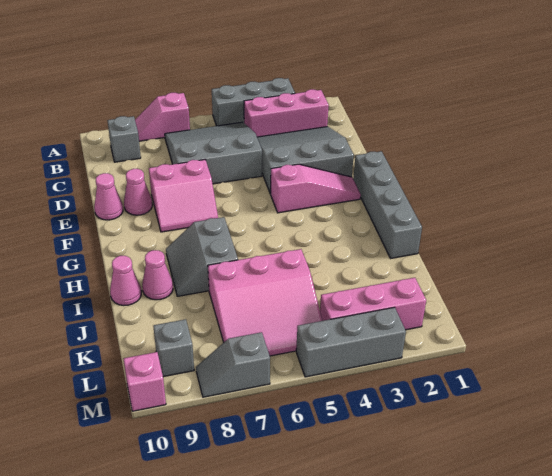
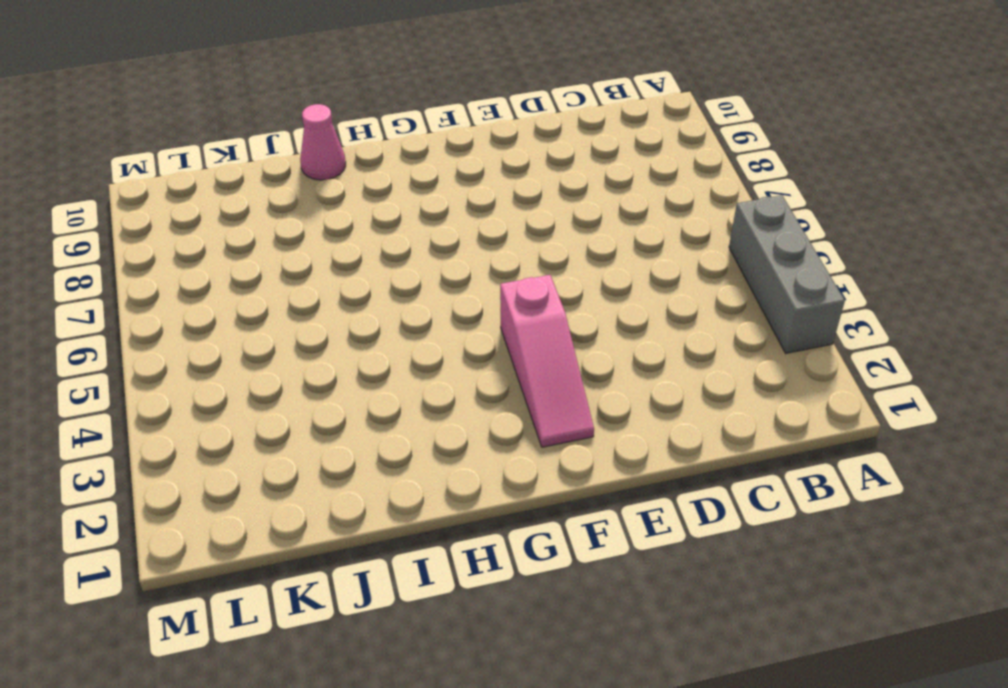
none -> pink 1x2 slope [135,93,190,141]
none -> pink 1x3 brick [244,89,329,137]
none -> grey 3x3 slope [165,122,262,184]

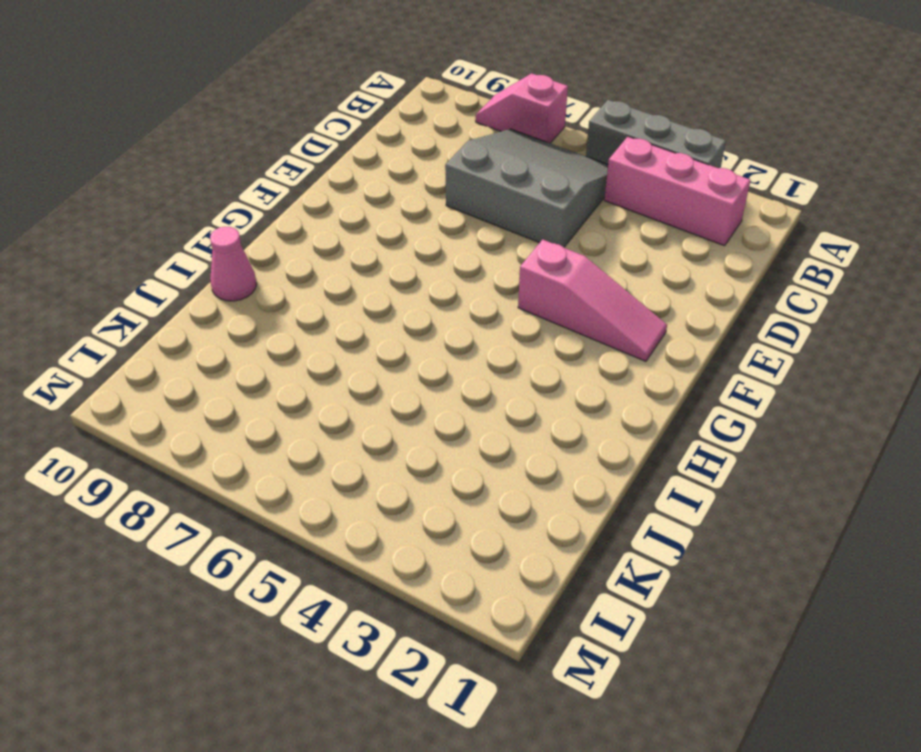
none -> grey 1x1 brick [107,116,141,162]
none -> grey 3x3 slope [257,127,354,194]
none -> pink 2x2 slope [149,160,218,232]

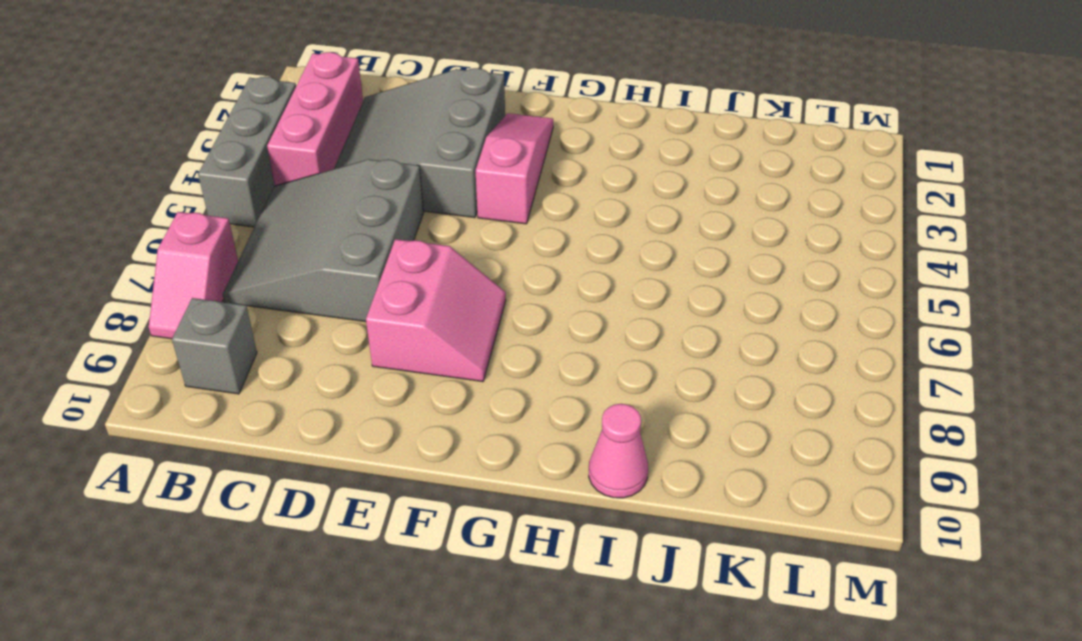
none -> pink 1x1 cone [124,169,152,215]
none -> pink 1x1 cone [94,173,123,220]
none -> grey 1x4 brick [353,151,422,258]

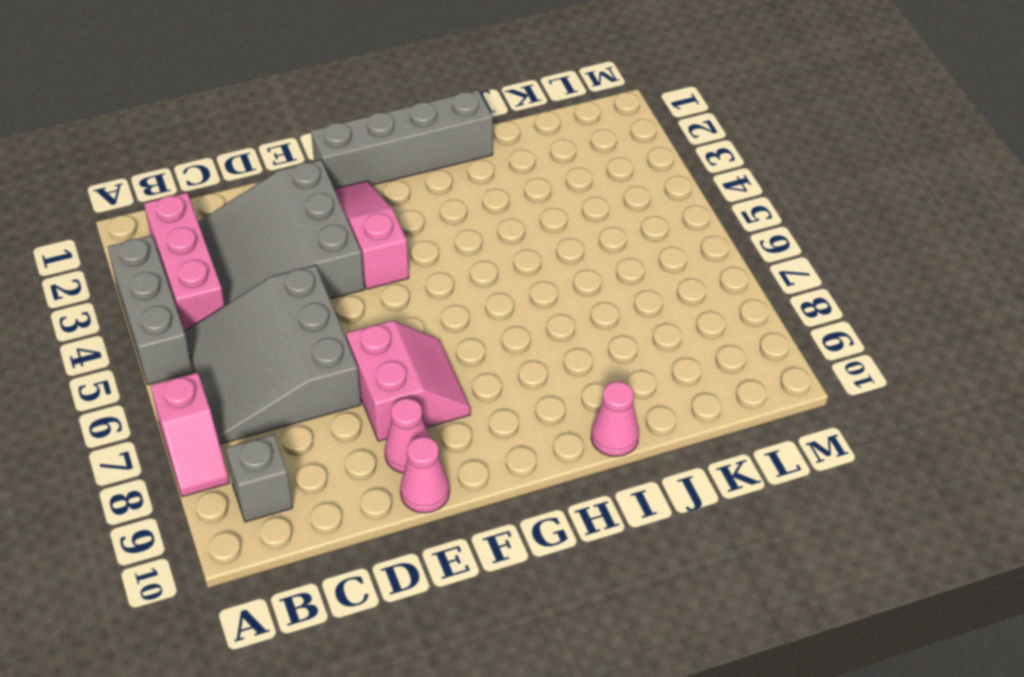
none -> grey 2x2 slope [166,217,238,296]
none -> pink 1x1 cone [142,250,173,300]
none -> pink 3x3 slope [208,249,322,356]

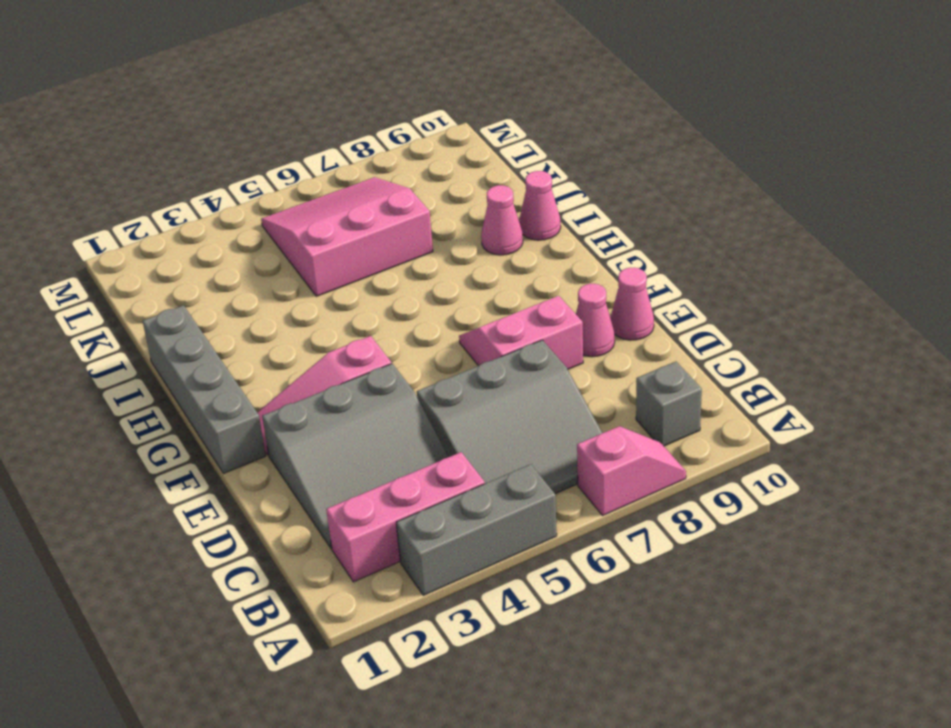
none -> grey 2x2 slope [166,217,238,296]
none -> pink 1x3 brick [320,278,426,330]
none -> grey 1x1 brick [153,319,194,377]

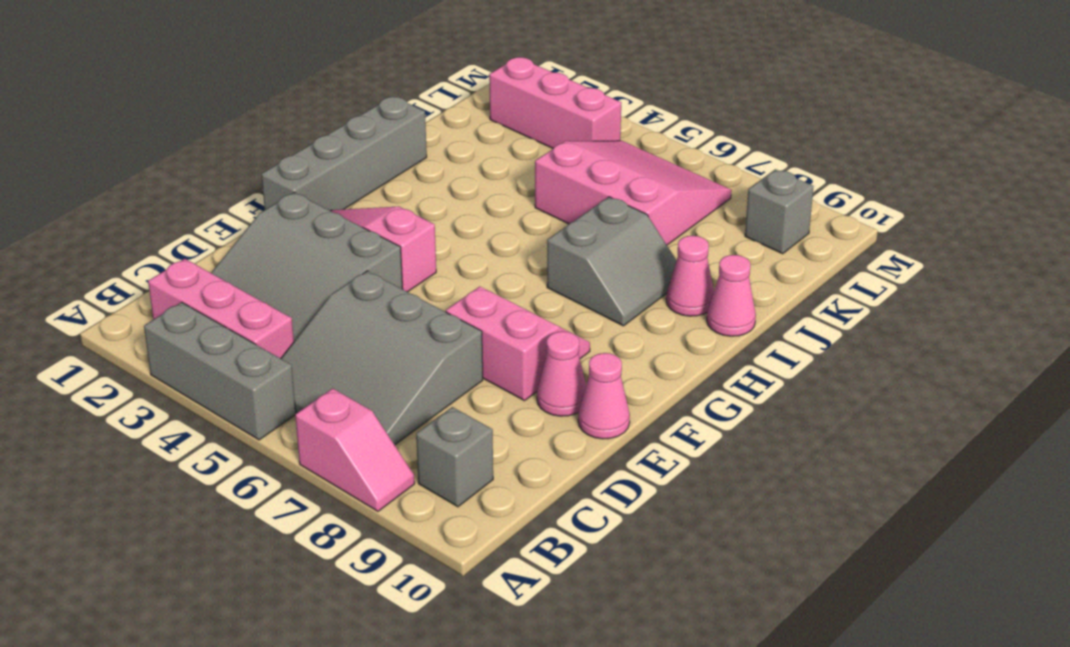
none -> grey 1x3 brick [296,307,406,377]
none -> grey 1x2 slope [196,332,270,397]
none -> pink 1x1 brick [124,352,166,411]

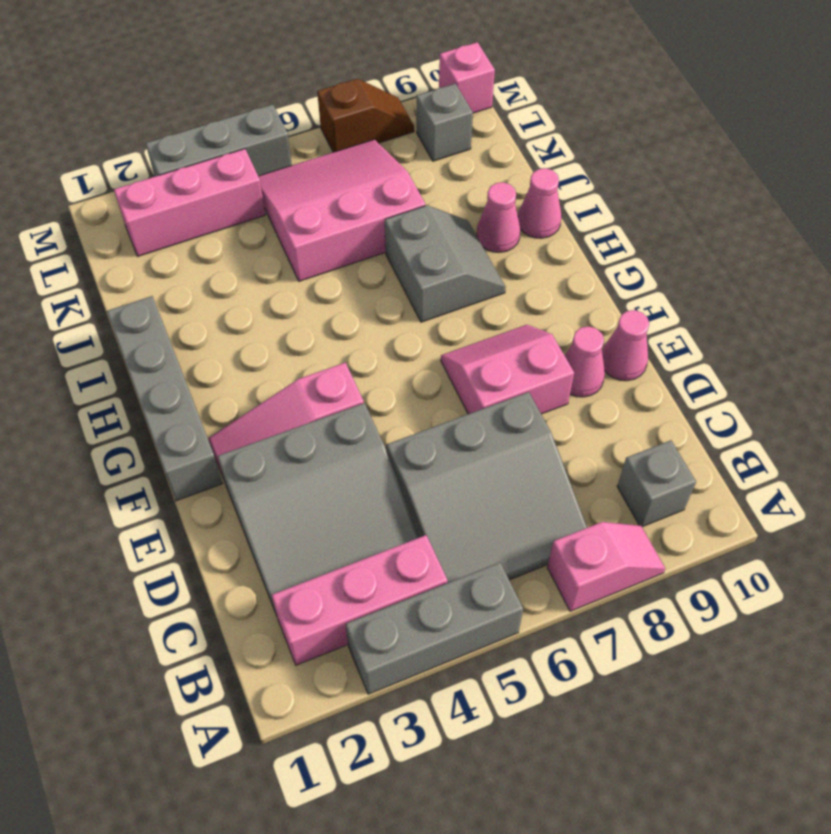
brown 1x2 slope [317,79,414,152] -> grey 1x2 slope [196,332,270,397]

